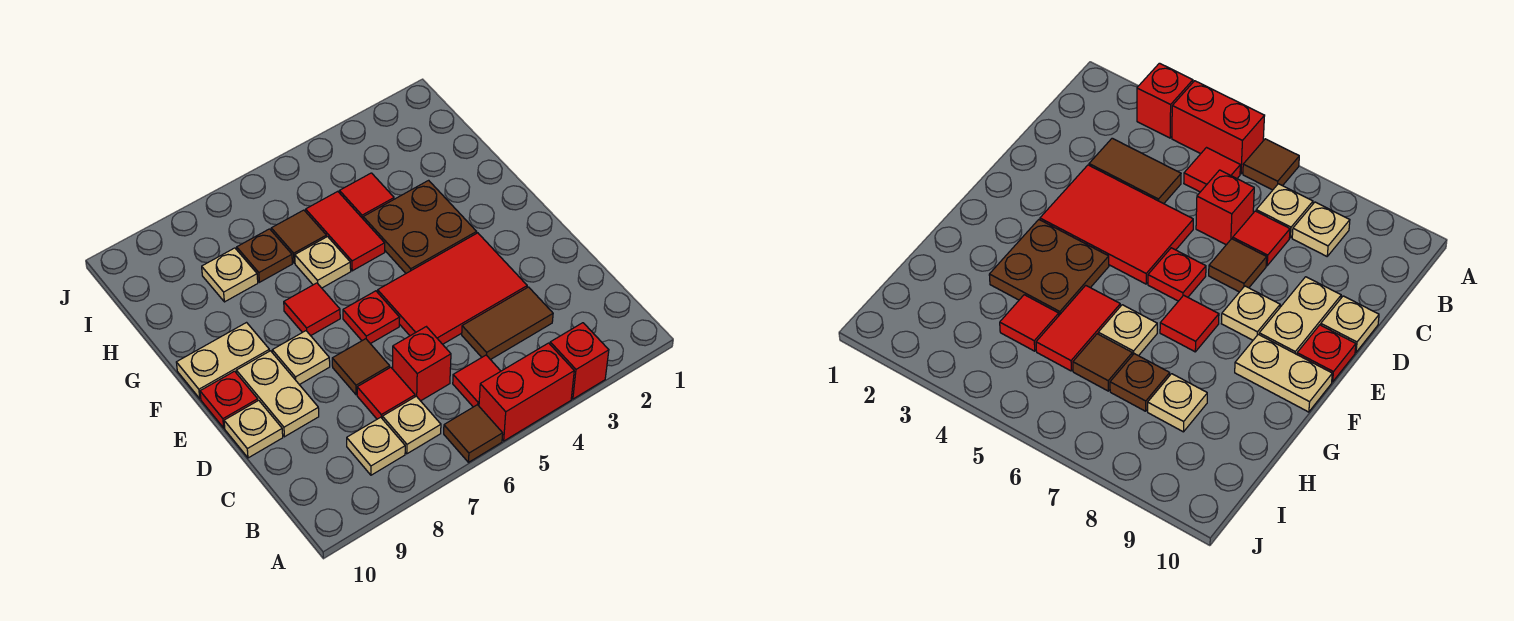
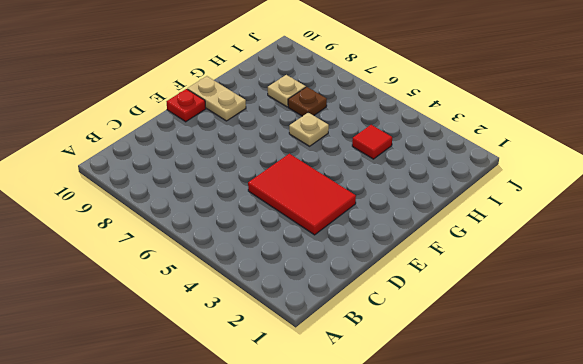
none -> red 1x1 brick [550,323,609,399]
none -> red 1x2 brick [479,343,574,441]
none -> brown 1x1 tile [444,405,503,462]

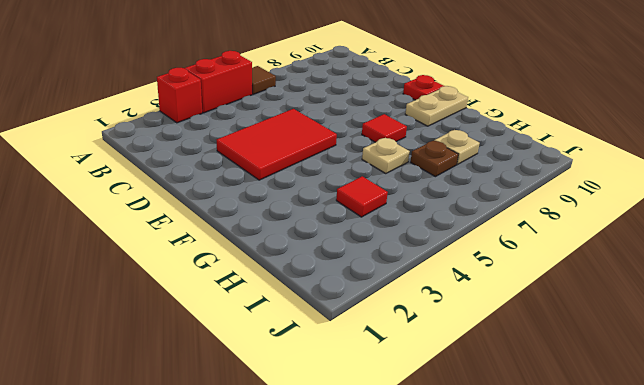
none -> red 1x1 tile [453,355,501,407]
none -> tan 1x1 plate [383,396,441,454]
none -> tan 1x1 plate [347,417,405,475]

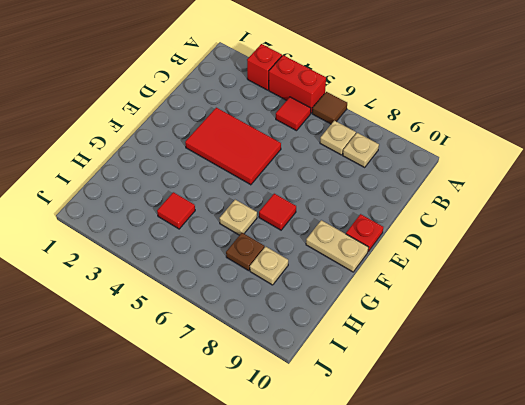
none -> brown 1x2 tile [462,287,553,360]
none -> red 1x1 brick [393,327,451,401]
none -> red 1x1 tile [357,367,415,419]

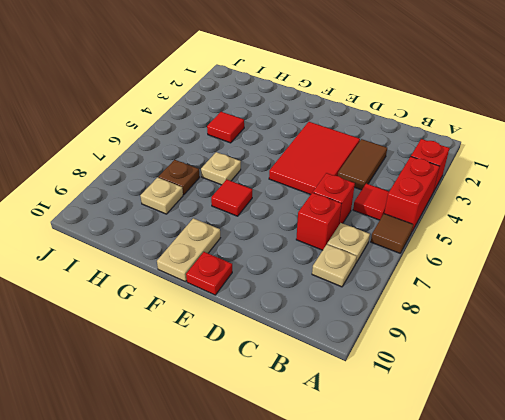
red 1x1 brick [296,193,341,250] -> red 1x1 tile [357,367,415,419]
none -> brown 1x1 tile [332,339,390,395]
none -> tan 1x2 plate [236,351,319,437]
none -> tan 1x1 plate [224,400,283,458]

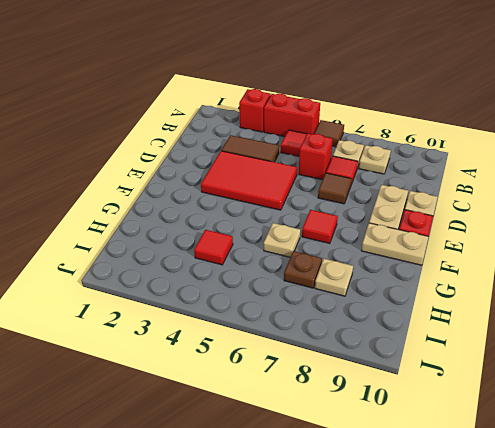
none -> red 1x1 plate [343,291,400,344]
none -> tan 1x1 plate [272,331,330,385]
none -> brown 2x2 plate [363,180,477,273]

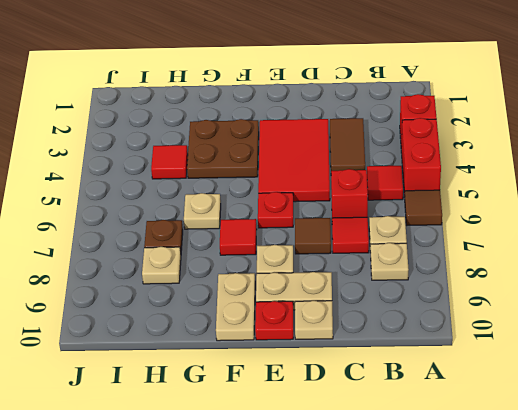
none -> red 1x2 tile [306,191,385,271]
none -> brown 1x1 tile [271,210,326,263]

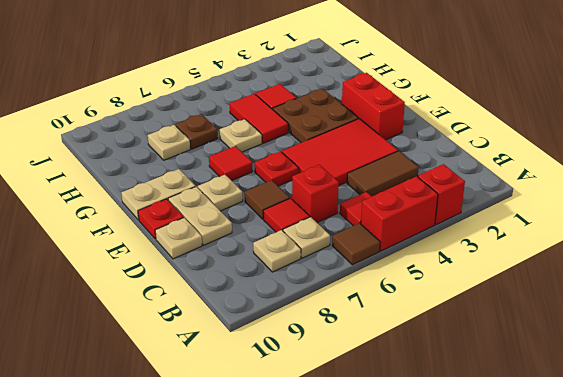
red 1x2 brick [342,73,405,140] -> none
none -> brown 1x1 tile [271,210,326,263]

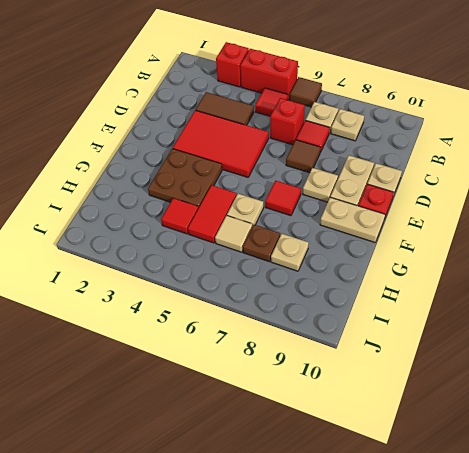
tan 1x1 tile [215,216,252,252] -> brown 1x1 tile [271,210,326,263]
none -> red 1x1 plate [343,291,400,344]

